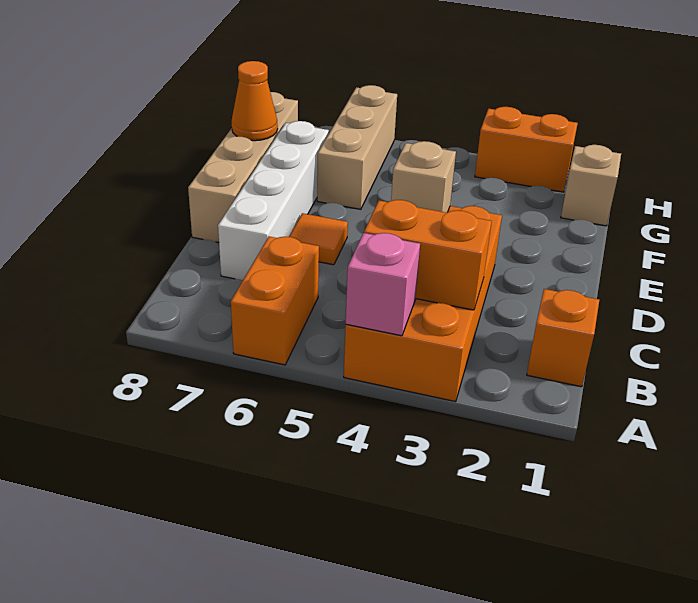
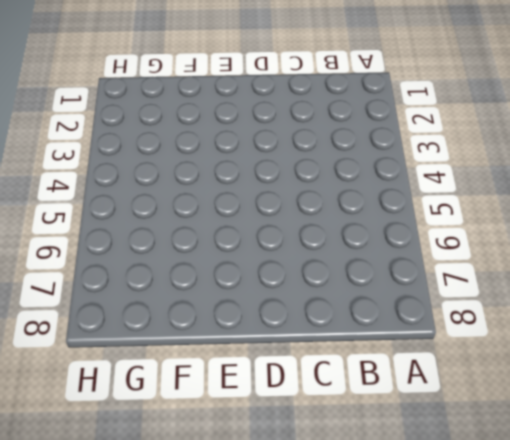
none -> orange 2x4 brick [344,206,502,402]
none -> orange 1x2 brick [231,237,319,365]
none -> orange 1x1 brick [527,289,599,387]

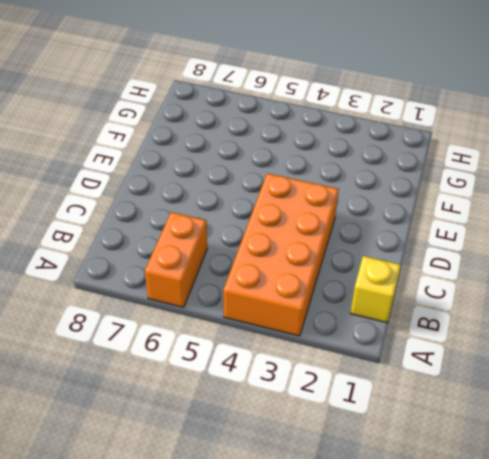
yellow 1x1 brick [350,256,401,322] -> orange 1x1 brick [527,289,599,387]
none -> white 1x4 brick [218,121,329,280]
none -> orange 1x1 tile [289,213,348,265]
none -> tan 1x4 brick [188,92,298,242]

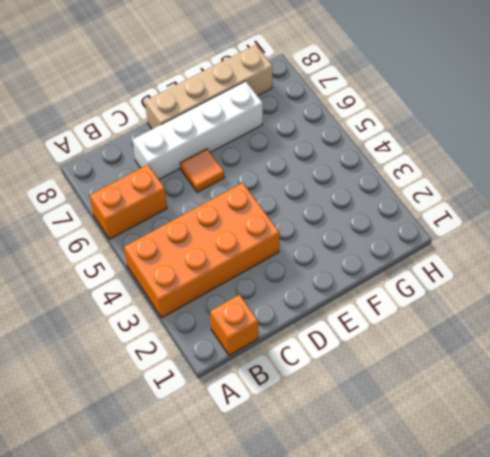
none -> tan 1x3 brick [317,85,397,209]
none -> tan 1x1 brick [561,145,621,226]
none -> orange 1x2 brick [475,107,578,192]

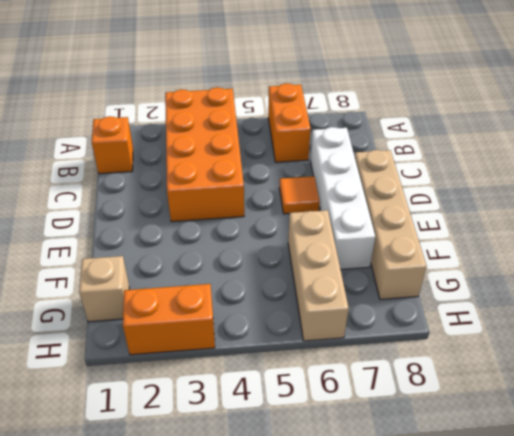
none -> pink 1x1 brick [346,233,420,336]
none -> orange 1x2 brick [364,200,492,310]
none -> tan 1x1 brick [391,141,456,213]

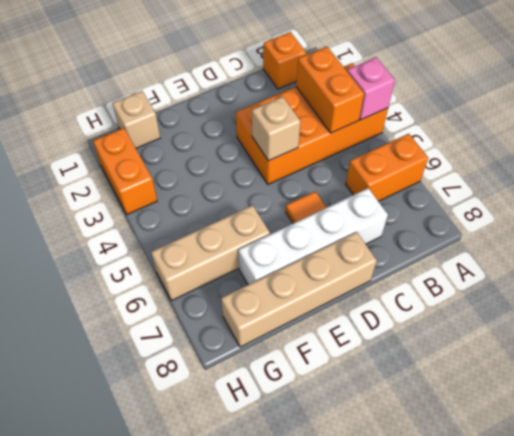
none -> orange 1x1 cone [232,61,278,141]

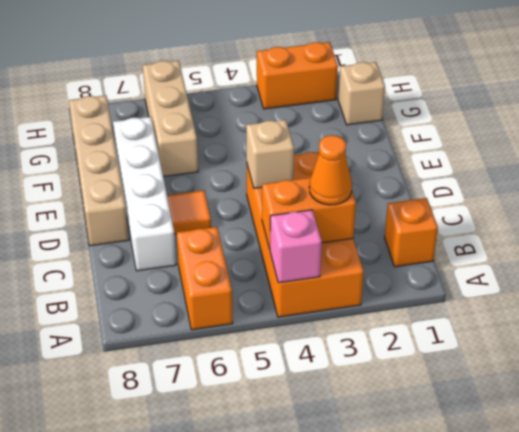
orange 1x1 cone [309,135,352,205] -> orange 1x1 cone moved to [232,61,278,141]

